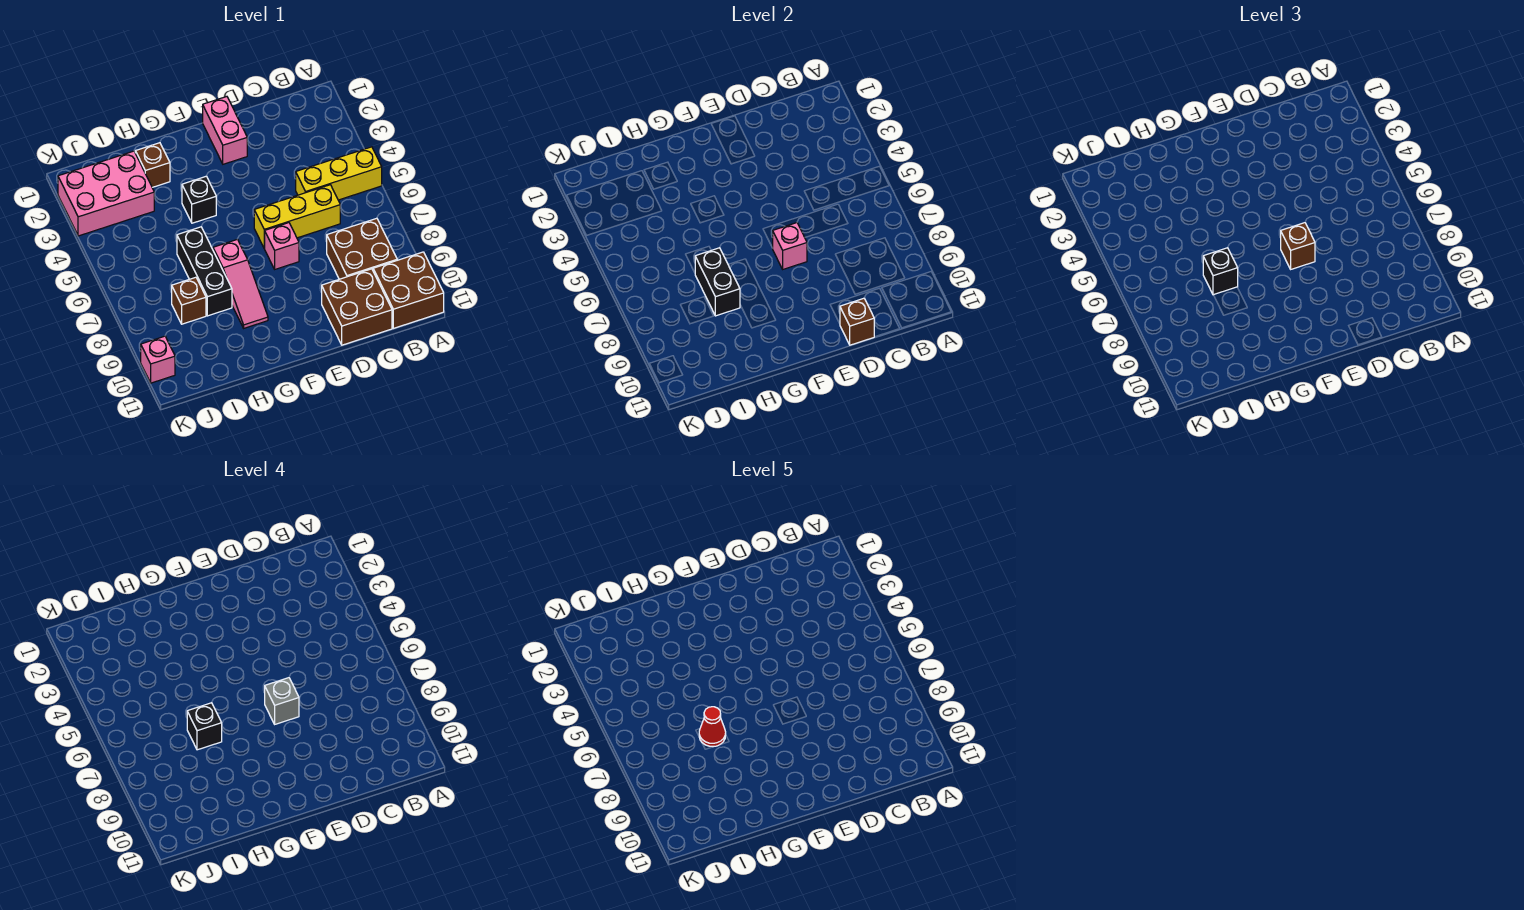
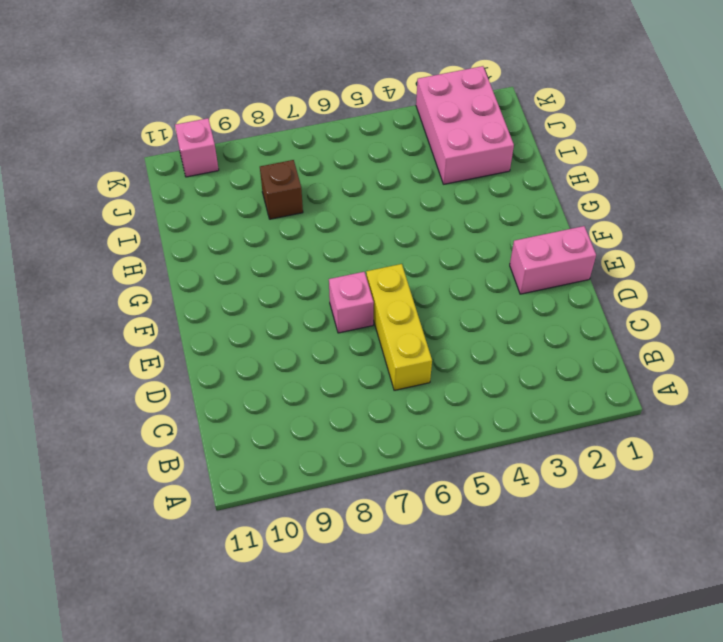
none -> yellow 1x3 brick [296,147,382,200]
none -> brown 2x2 brick [373,252,444,328]
none -> brown 2x2 brick [327,218,397,279]

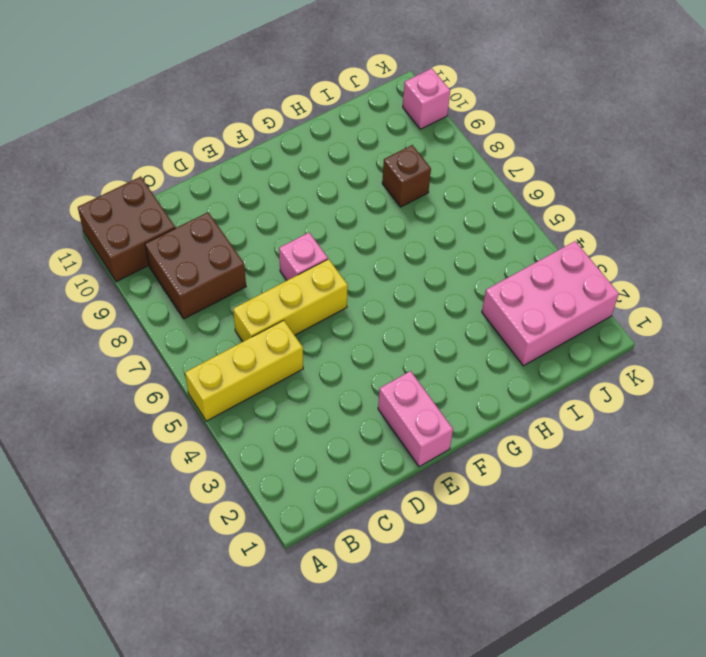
none -> brown 2x2 brick [322,269,392,345]
none -> black 1x1 brick [182,176,216,223]
none -> pink 1x3 slope [213,239,268,328]

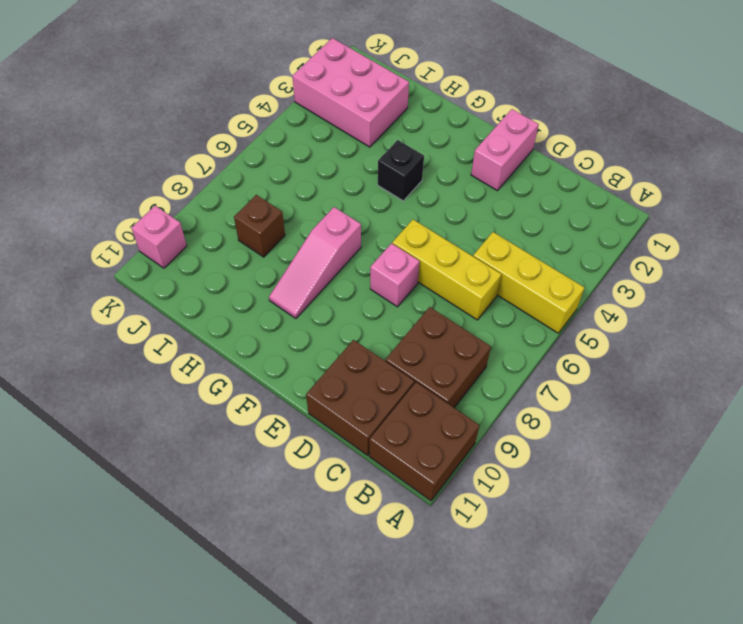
none -> brown 1x1 brick [135,143,170,187]
none -> black 1x3 brick [177,227,232,316]
none -> brown 1x1 brick [840,298,874,345]

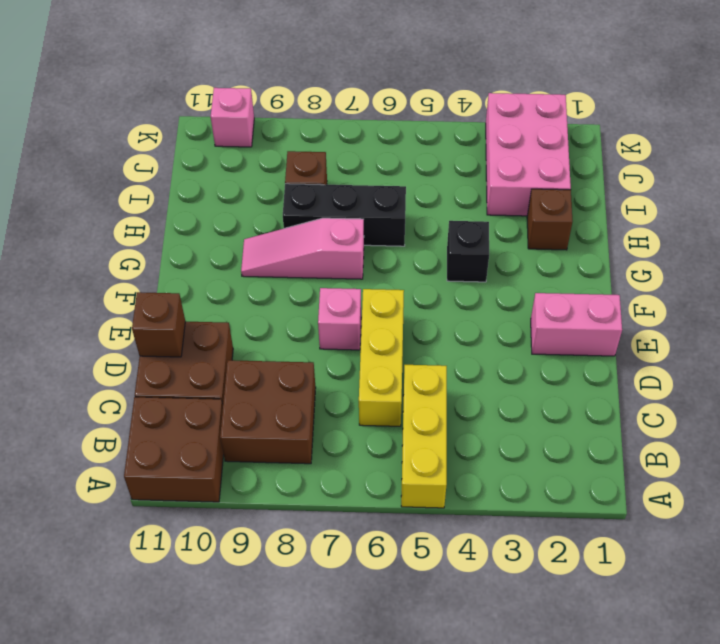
none -> pink 1x1 brick [773,223,807,269]
none -> black 1x2 brick [695,248,740,316]
none -> brown 1x1 brick [1281,223,1315,269]

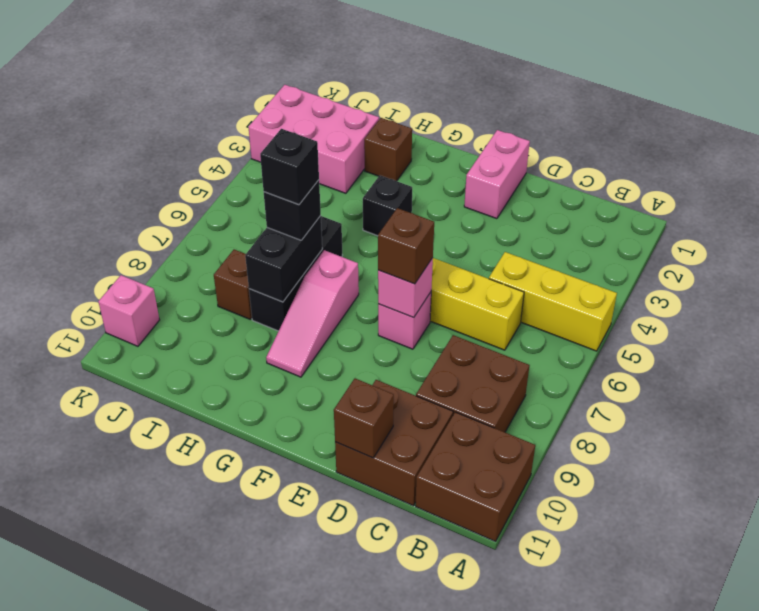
none -> grey 1x1 brick [265,678,299,724]
none -> red 1x1 cone [699,707,726,747]

